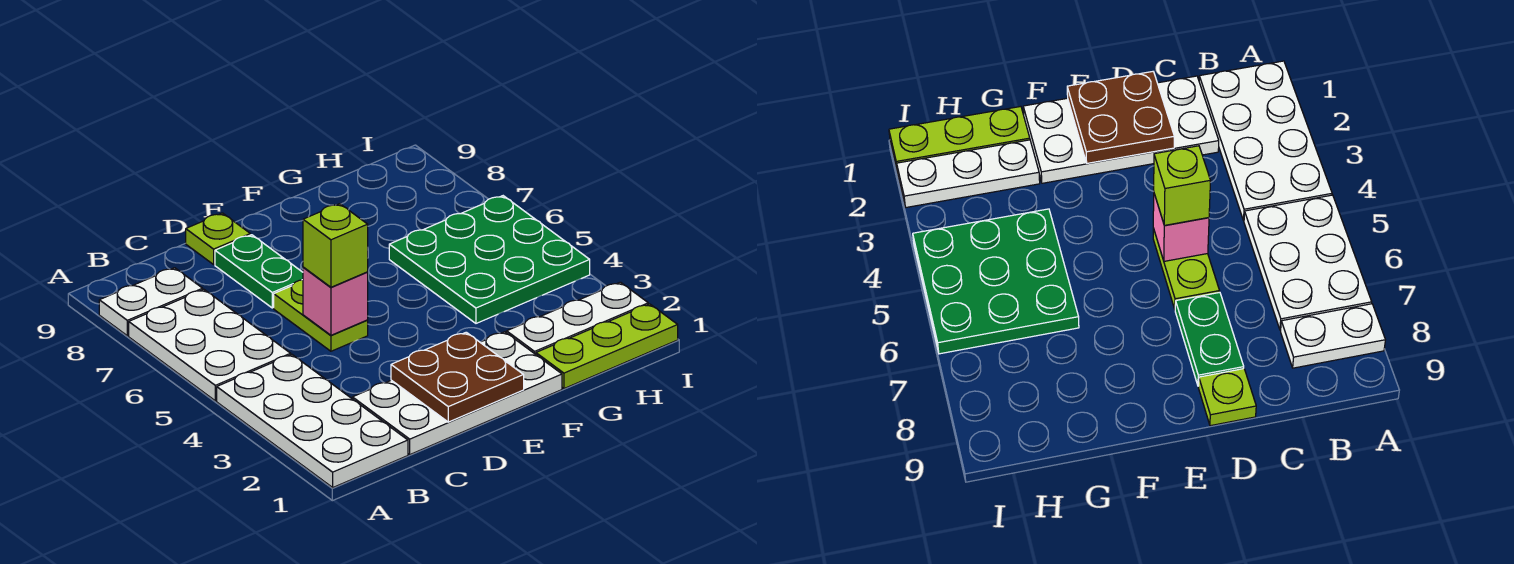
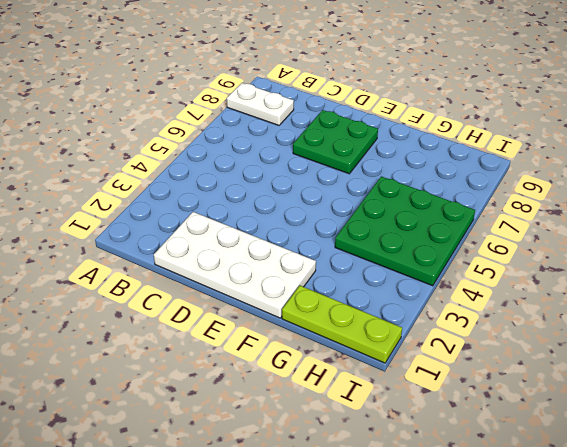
green 2x2 plate [293,110,378,174] -> green 1x2 plate [215,235,303,308]
none -> white 2x4 plate [217,355,408,487]
none -> white 2x3 plate [129,289,291,401]
none -> lime 1x2 plate [274,280,368,351]

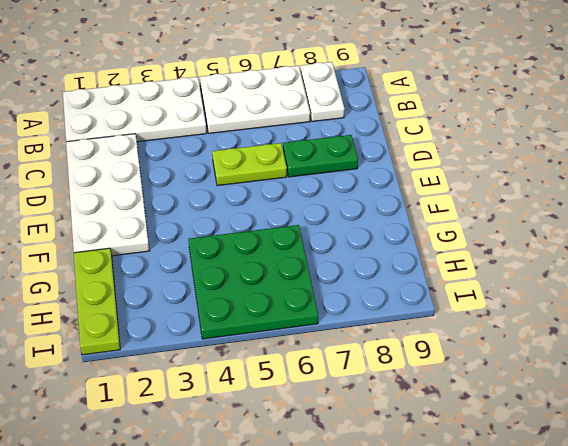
none -> lime 1x1 plate [186,213,250,264]
none -> white 1x3 plate [507,282,648,354]
none -> brown 2x2 plate [391,332,524,422]

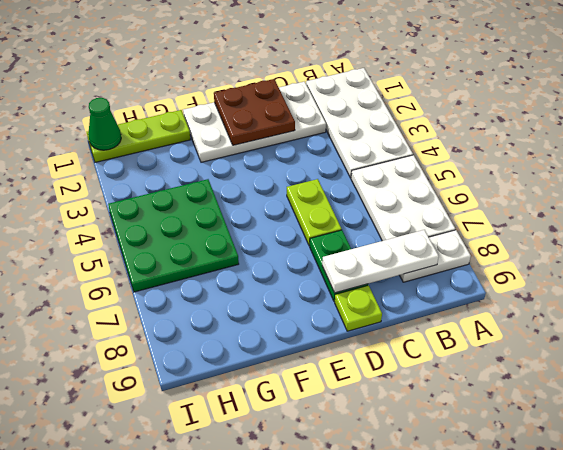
white 1x3 plate [322,230,439,293] -> white 1x3 plate moved to [507,282,648,354]
green 1x1 cone [88,98,121,150] -> none
none -> pink 1x1 brick [303,267,368,335]
none -> lime 1x1 brick [303,204,368,287]

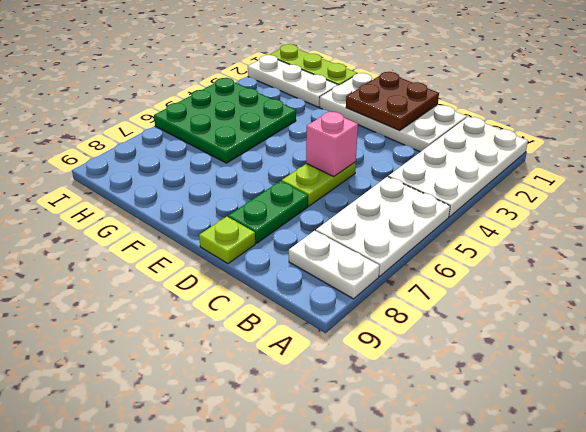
none -> lime 1x1 brick [303,204,368,287]

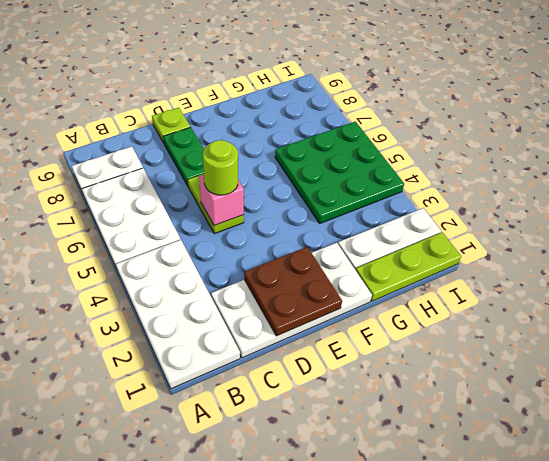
lime 1x1 round brick [203,140,238,195] -> lime 1x1 brick [303,204,368,287]

